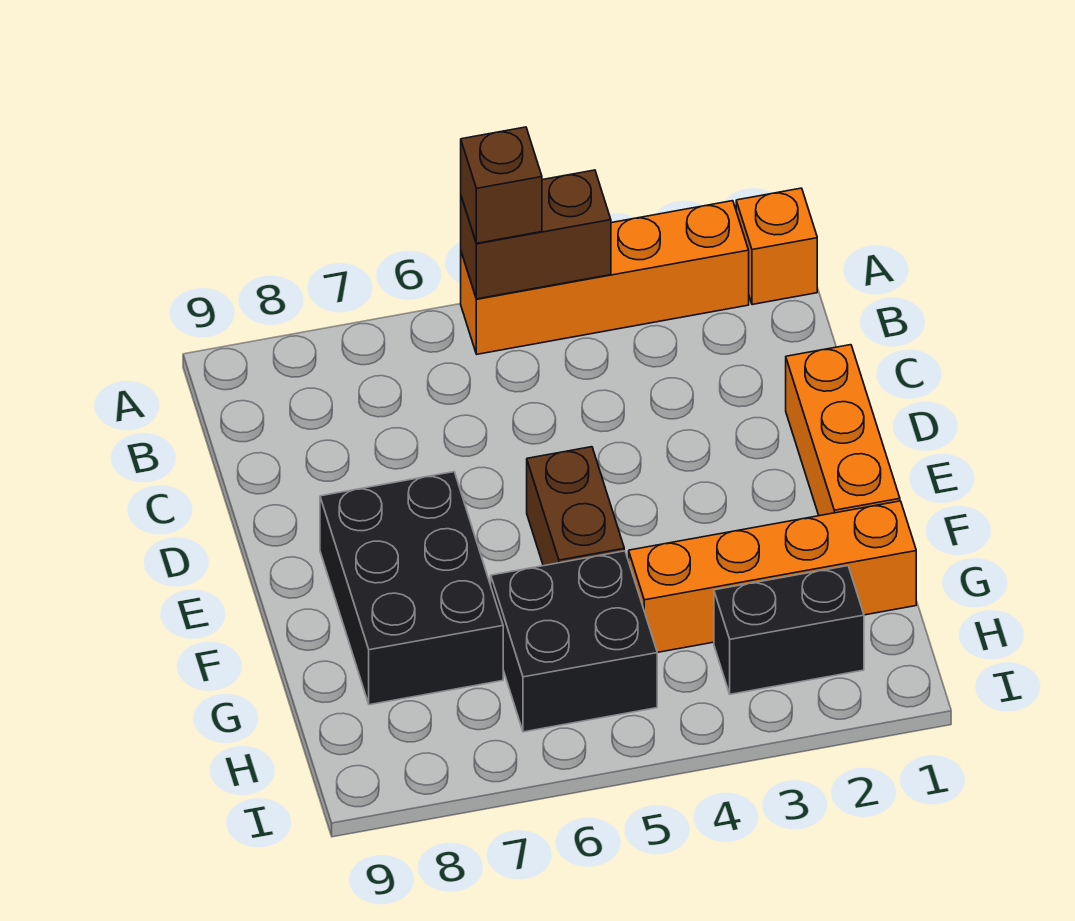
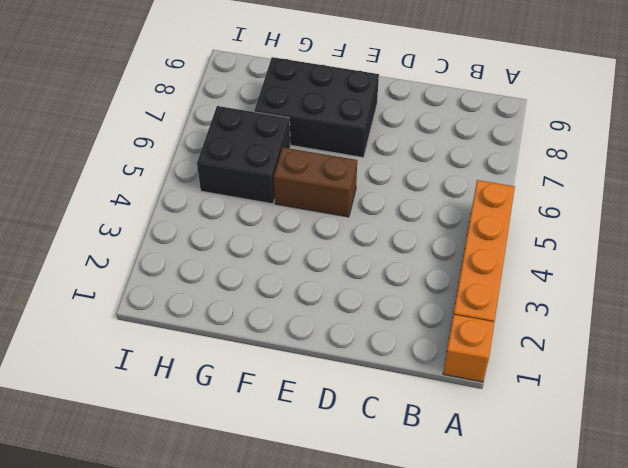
none -> orange 1x3 brick [786,345,900,516]
none -> orange 1x4 brick [629,501,916,652]

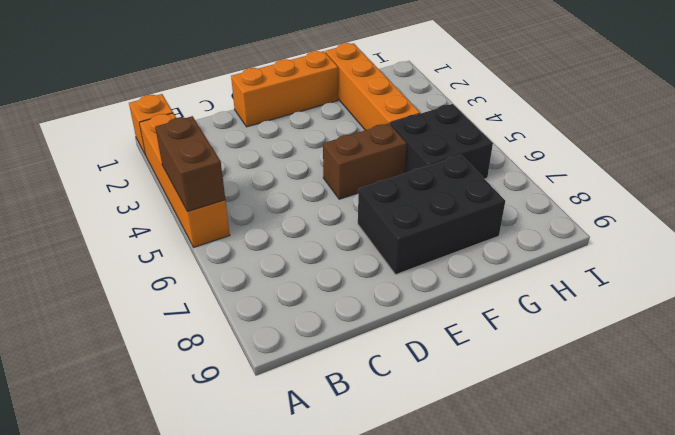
none -> black 1x2 brick [714,566,864,694]
none -> brown 1x1 brick [461,127,542,243]

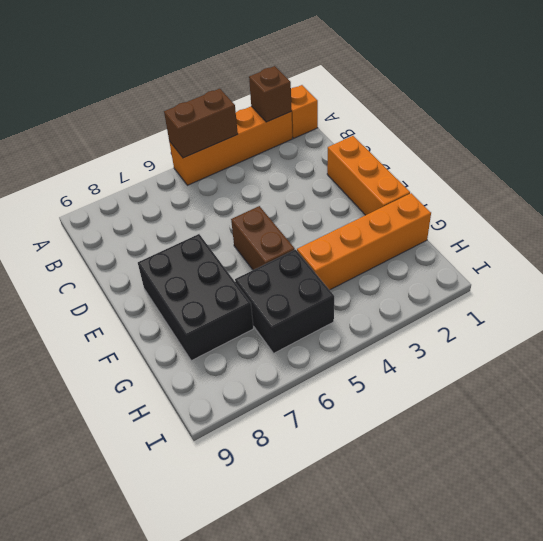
brown 1x1 brick [249,66,292,122] -> brown 1x1 brick moved to [461,127,542,243]
none -> black 1x2 brick [714,566,864,694]

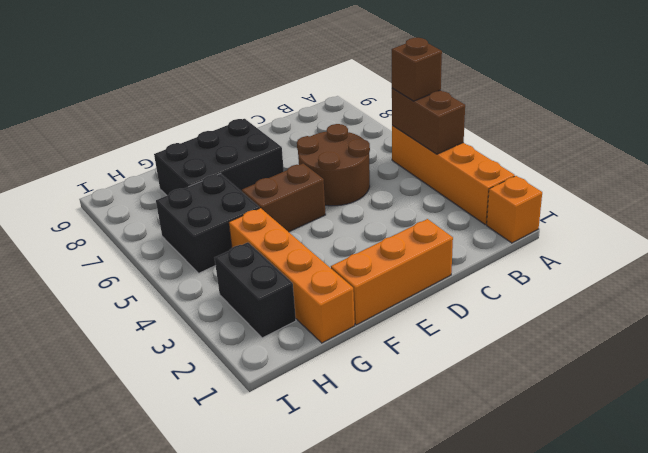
brown 2x2 round brick [297,124,370,206] -> none

